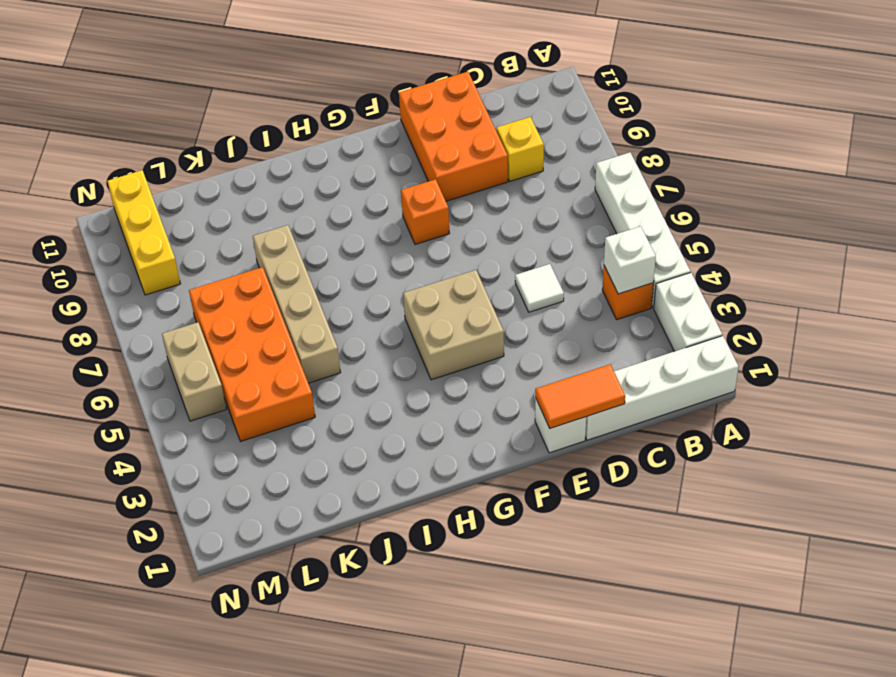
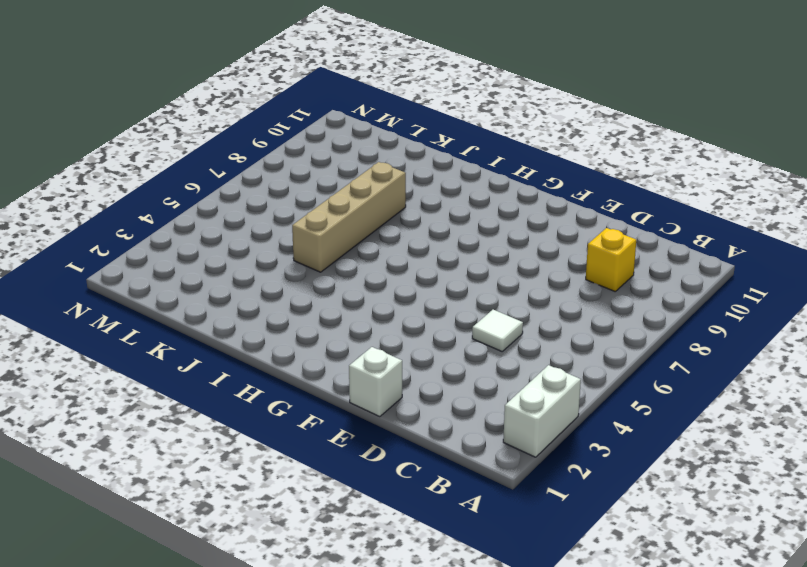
none -> white 1x4 brick [585,336,738,440]
none -> white 1x4 brick [595,153,690,308]
none -> orange 1x1 brick [602,266,653,319]

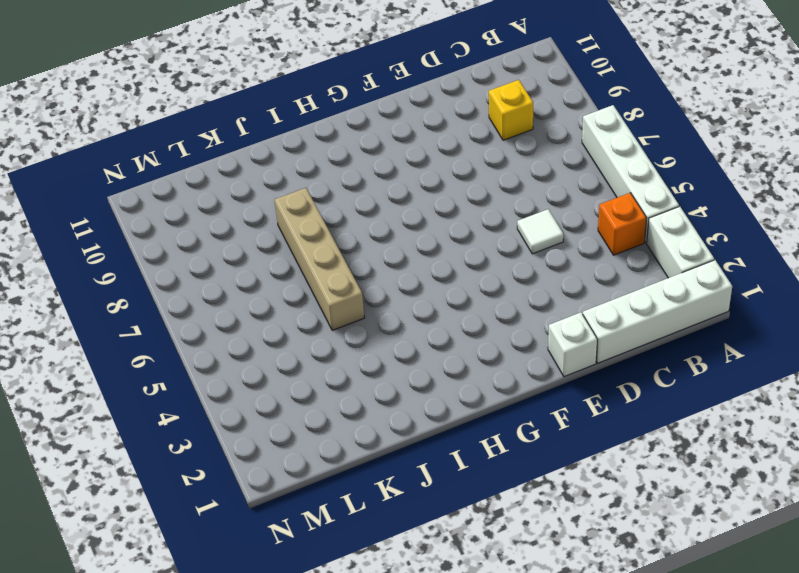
none -> orange 2x3 brick [399,72,508,201]
none -> tan 2x2 brick [403,270,504,380]
none -> orange 1x1 brick [401,179,449,244]

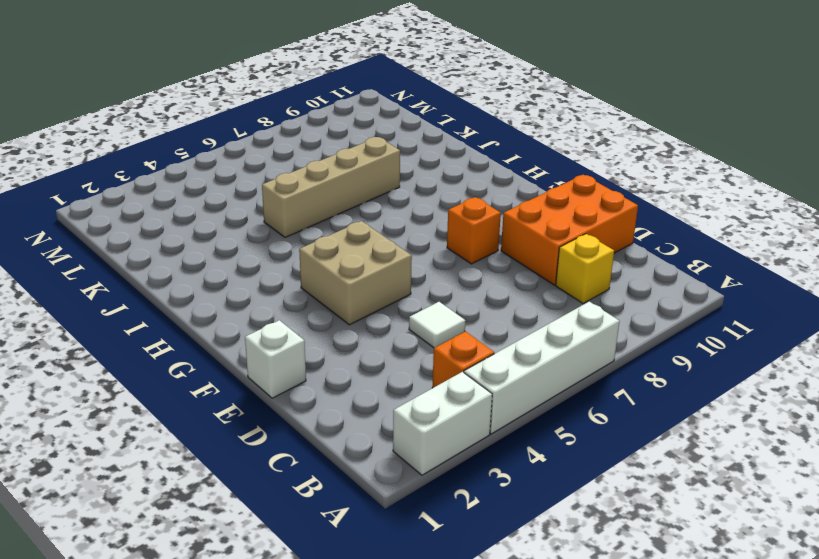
none -> white 1x4 brick [585,336,738,440]
none -> orange 2x4 brick [189,267,315,441]
none -> tan 1x2 brick [162,322,226,421]

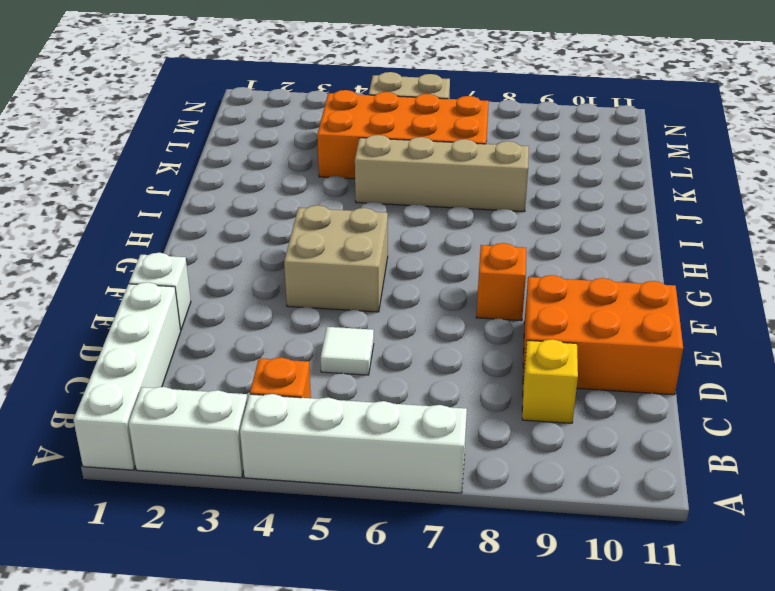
none -> yellow 1x3 brick [107,170,180,295]
none -> white 1x1 brick [604,226,656,294]
none -> orange 1x2 tile [535,364,625,428]

